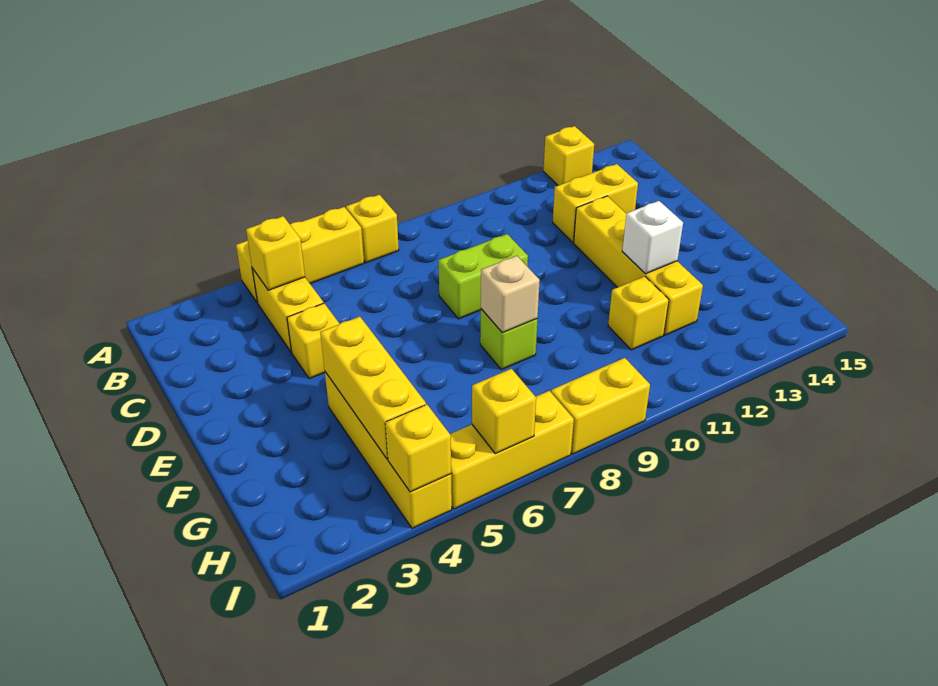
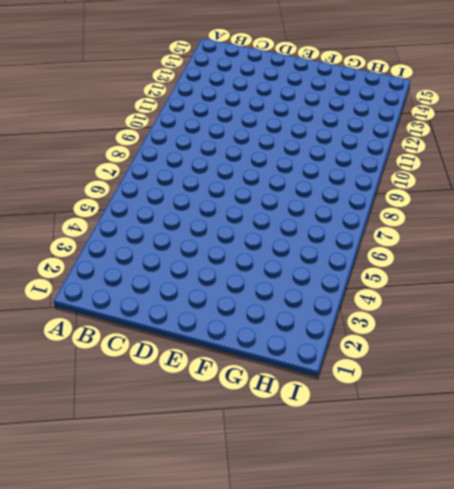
none -> yellow 1x3 brick [236,207,364,303]
none -> yellow 1x1 brick [346,195,399,263]
none -> yellow 1x1 brick [544,126,594,185]

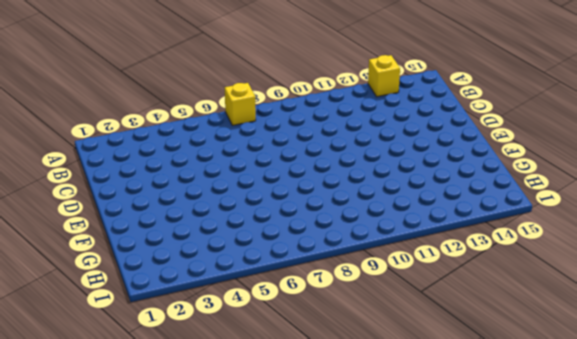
none -> yellow 1x3 brick [236,207,364,303]
none -> yellow 1x2 brick [252,268,323,352]
none -> yellow 1x2 brick [553,164,638,242]

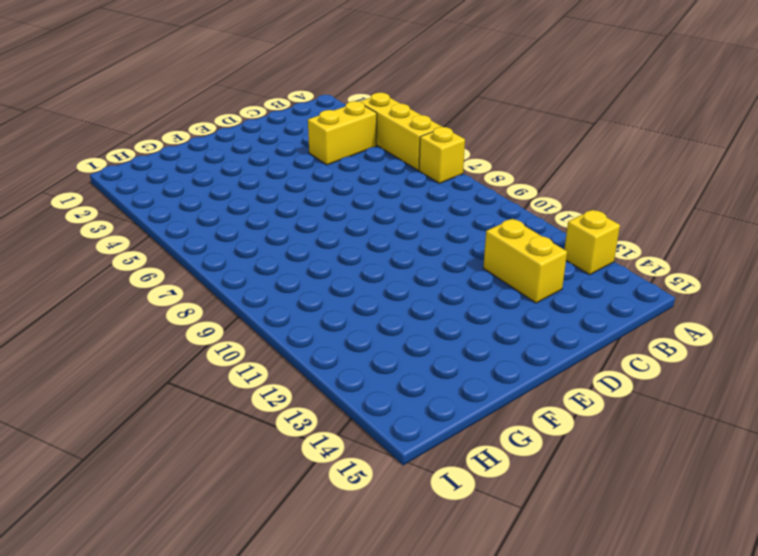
none -> yellow 1x1 brick [287,303,339,379]
none -> lime 1x2 brick [438,234,528,319]
none -> yellow 1x4 brick [574,196,703,335]

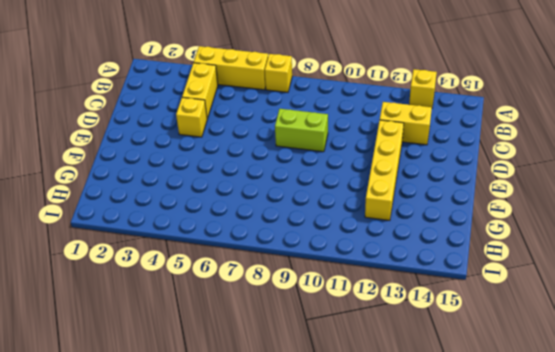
none -> yellow 1x4 brick [325,372,452,528]
none -> lime 1x1 brick [480,309,537,370]
none -> yellow 1x1 brick [608,276,669,350]

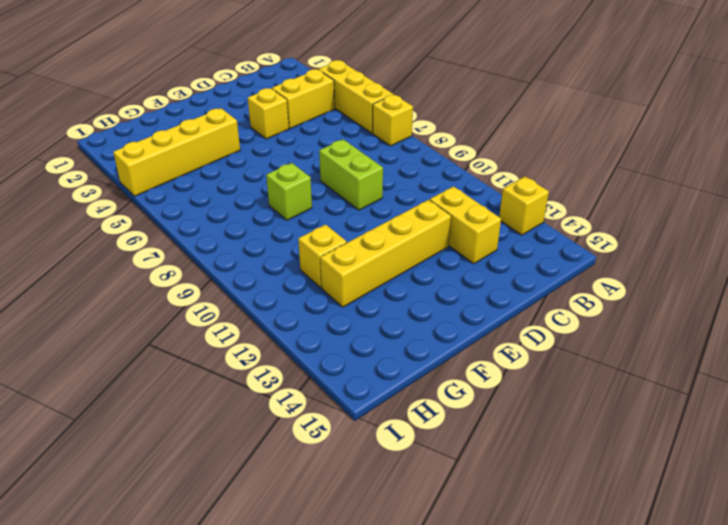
none -> yellow 1x3 brick [450,391,574,509]
none -> yellow 1x2 brick [551,358,650,454]
none -> yellow 1x1 brick [246,216,305,290]

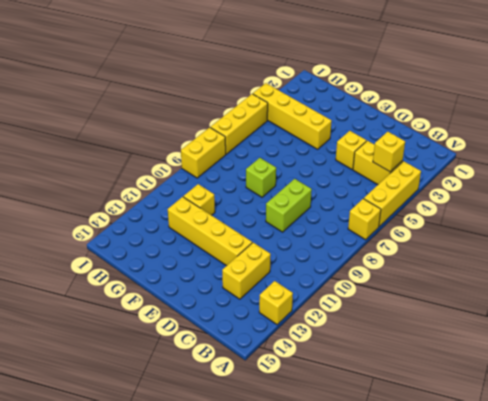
none -> yellow 1x3 brick [320,317,426,459]
none -> tan 1x1 brick [481,256,540,333]
none -> white 1x1 brick [622,201,683,274]

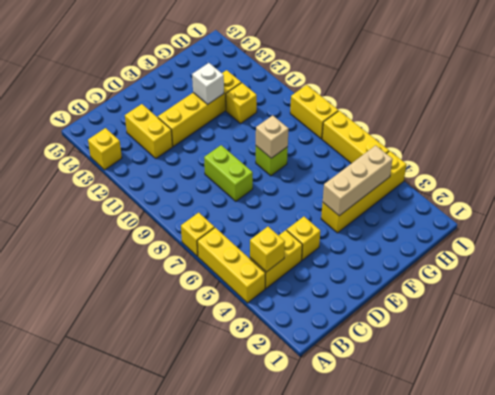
tan 1x3 brick [323,145,393,216] -> yellow 1x3 brick [320,317,426,459]
none -> yellow 1x1 brick [385,405,451,492]
none -> yellow 1x1 brick [472,369,536,453]

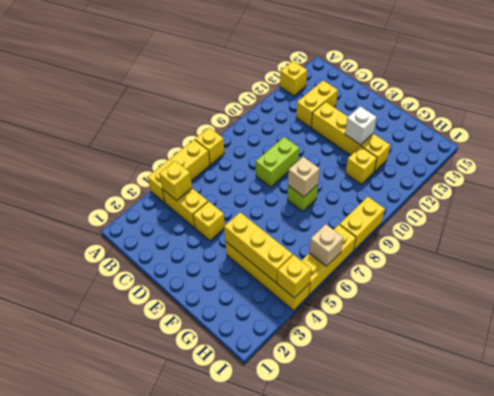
tan 1x1 brick [309,224,343,266] -> yellow 1x1 brick [472,369,536,453]

